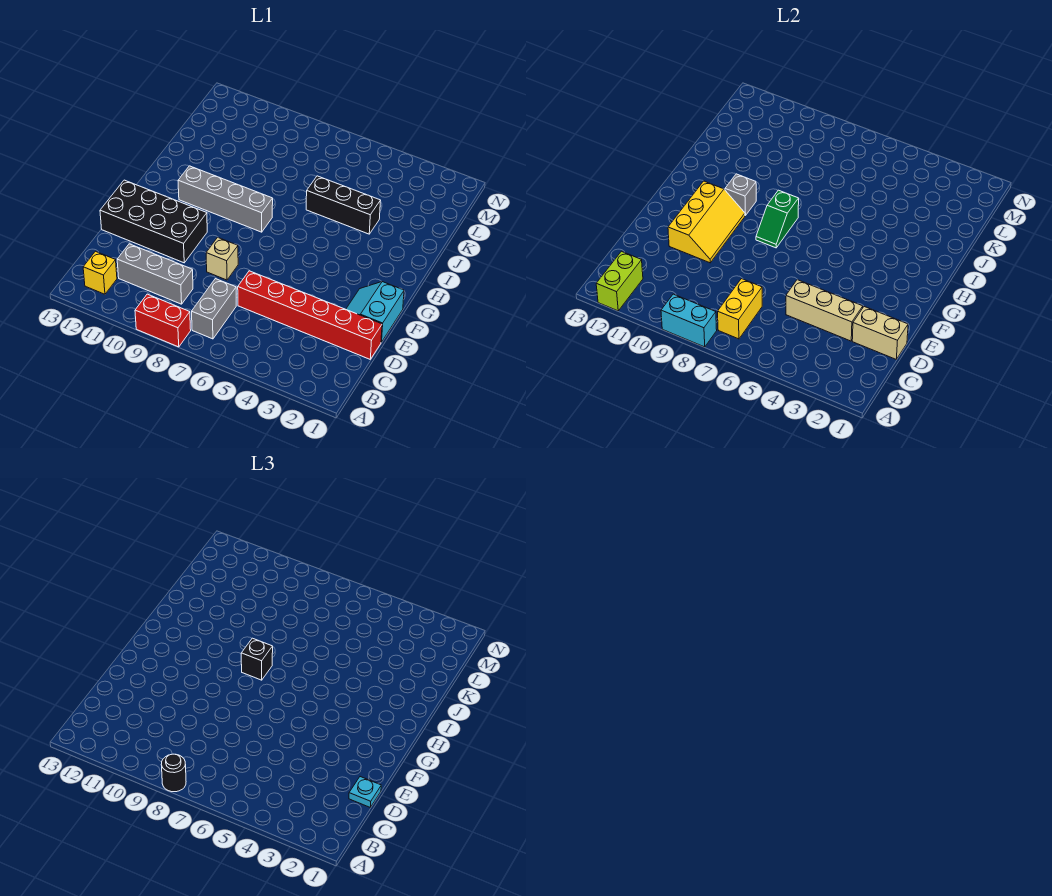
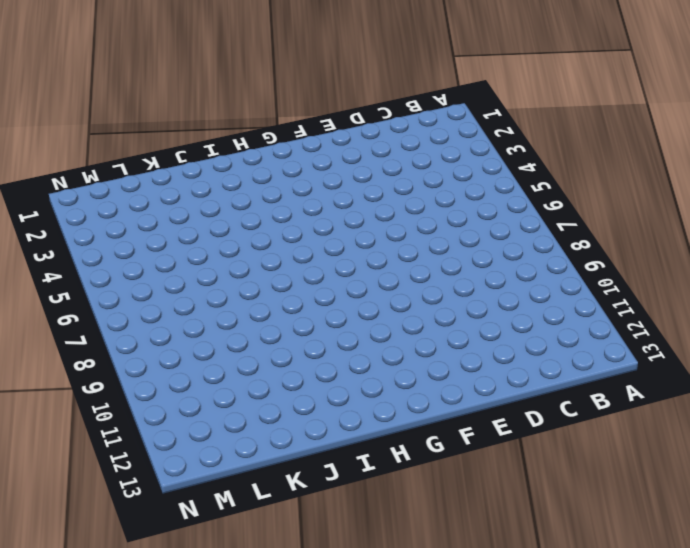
none -> red 1x2 brick [135,294,191,347]
none -> grey 1x2 brick [192,279,236,339]
none -> yellow 1x1 brick [83,251,117,294]

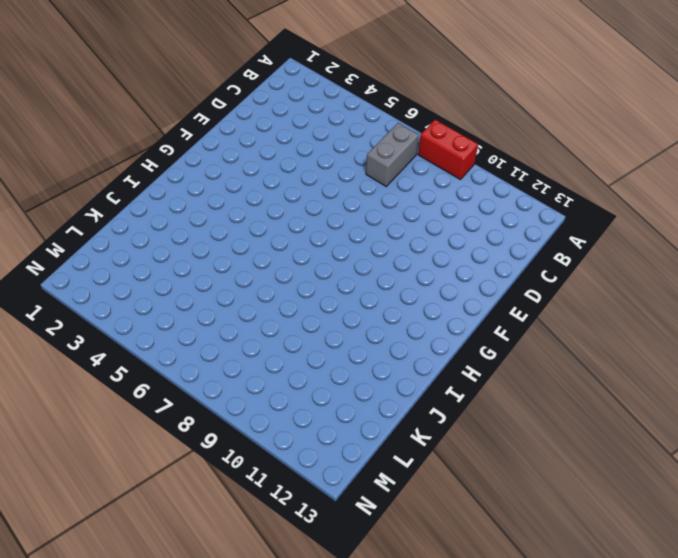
none -> yellow 1x1 brick [83,251,117,294]
none -> grey 1x3 brick [117,244,193,304]
none -> red 1x6 brick [238,271,382,359]

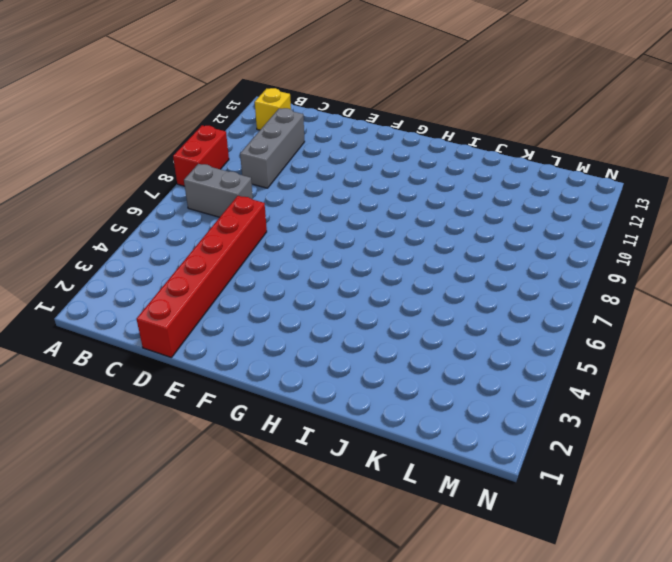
none -> cyan 2x2 slope [346,282,404,342]
none -> tan 1x1 brick [206,237,238,280]
none -> black 2x4 brick [100,180,207,263]

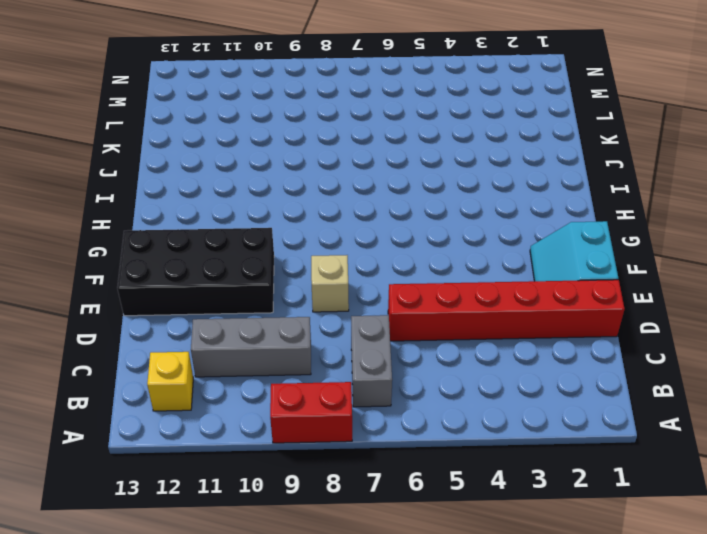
none -> grey 1x4 brick [178,166,273,232]
none -> black 1x3 brick [306,176,381,234]
none -> cyan 1x2 brick [661,294,717,347]

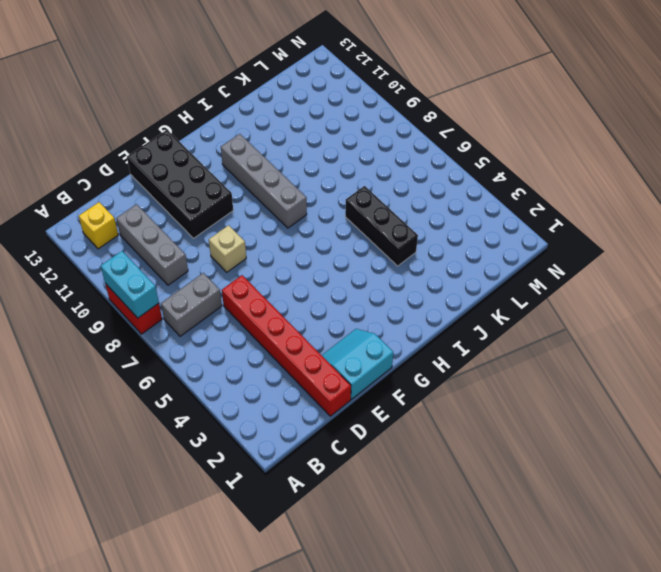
none -> lime 1x2 brick [596,251,643,311]
none -> yellow 1x2 brick [718,279,762,339]
none -> tan 1x2 brick [852,307,908,359]

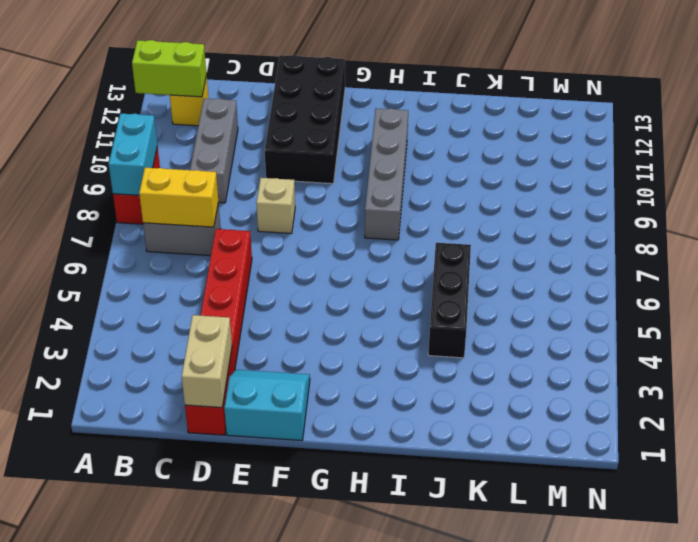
none -> tan 1x3 brick [786,280,863,341]
none -> yellow 2x3 slope [668,181,745,263]
none -> green 1x2 slope [756,190,799,248]

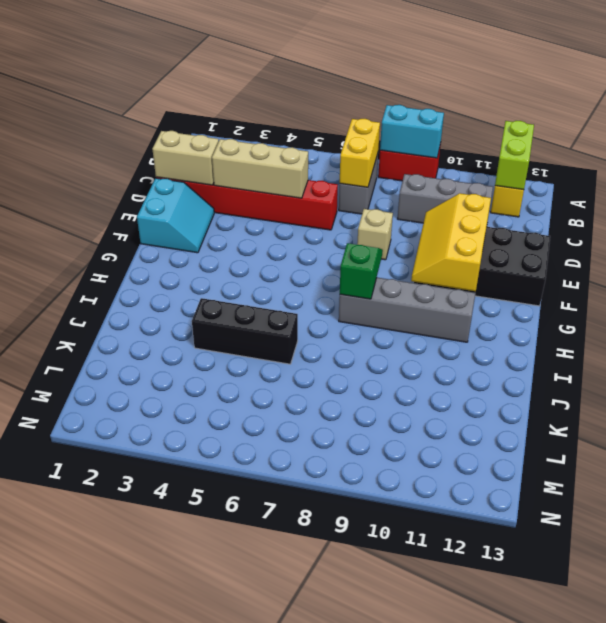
none -> grey 1x1 brick [725,174,756,216]
none -> black 1x1 round brick [161,754,186,792]
none -> cyan 1x1 plate [349,777,381,807]

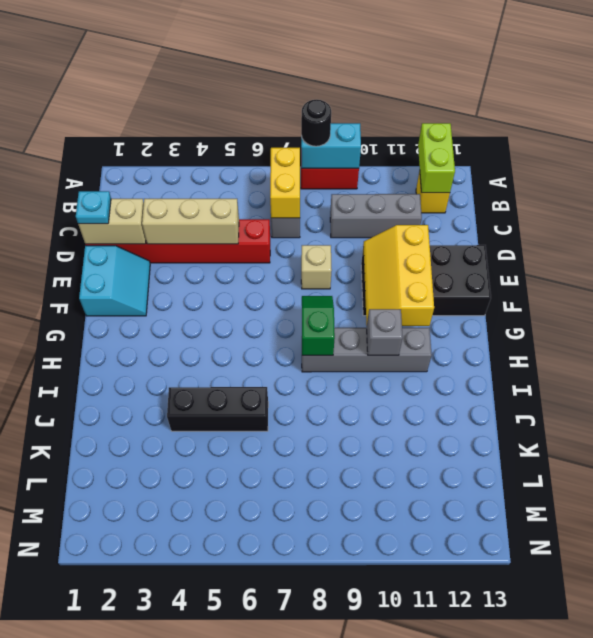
none -> black 1x1 brick [241,638,273,680]

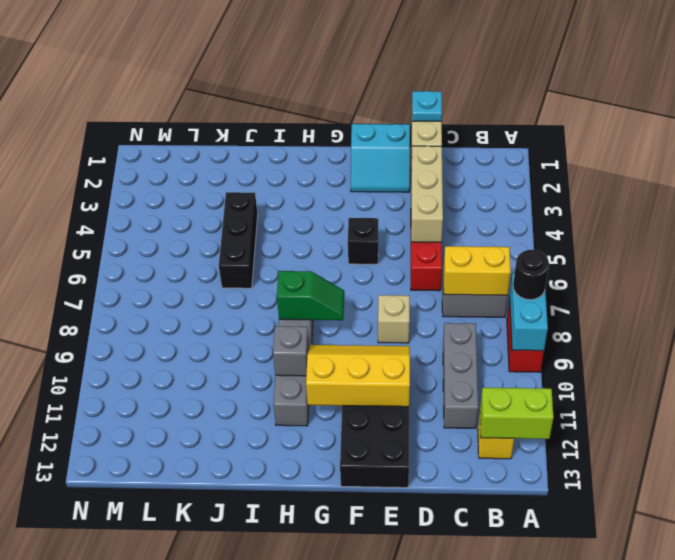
black 1x1 brick [348,218,378,264] -> black 1x1 brick moved to [241,638,273,680]

